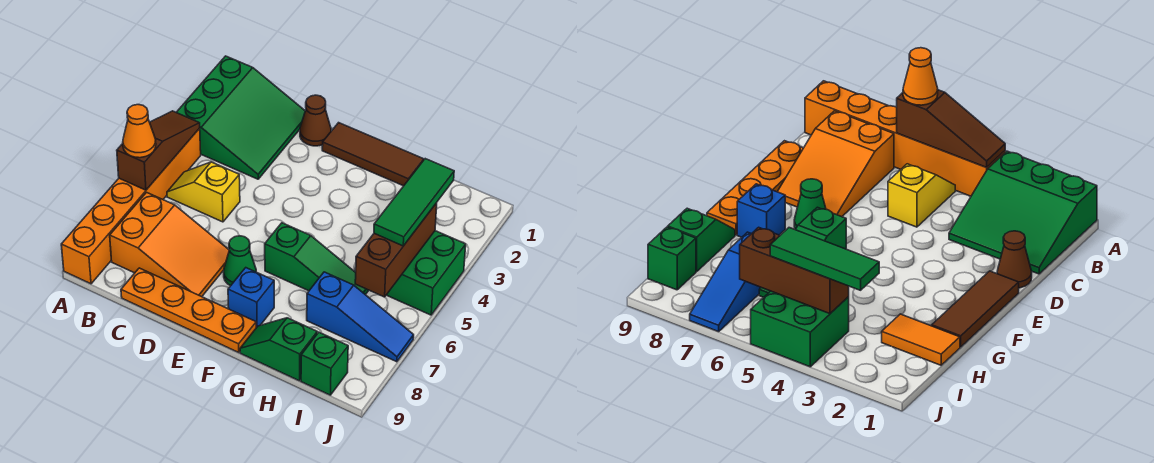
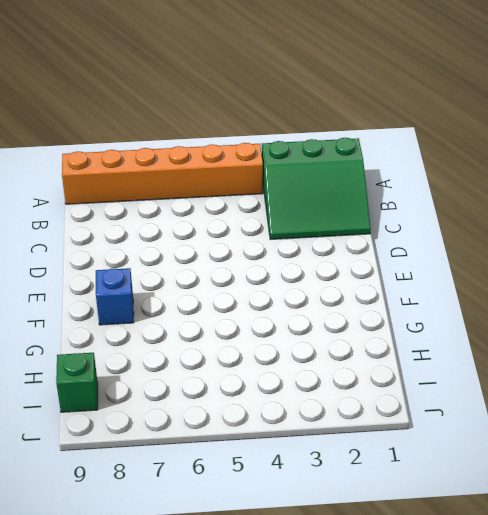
none -> yellow 1x2 slope [167,162,240,222]
none -> orange 2x3 slope [110,192,229,297]
none -> orange 1x4 plate [121,268,256,352]

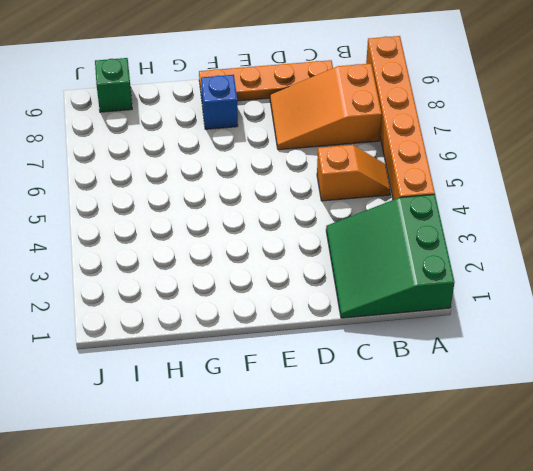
orange 1x2 slope [317,145,391,201] -> yellow 1x2 slope [167,162,240,222]
none -> brown 1x1 cone [300,95,331,146]
none -> brown 1x3 tile [322,123,424,186]
none -> green 1x1 cone [224,236,256,286]

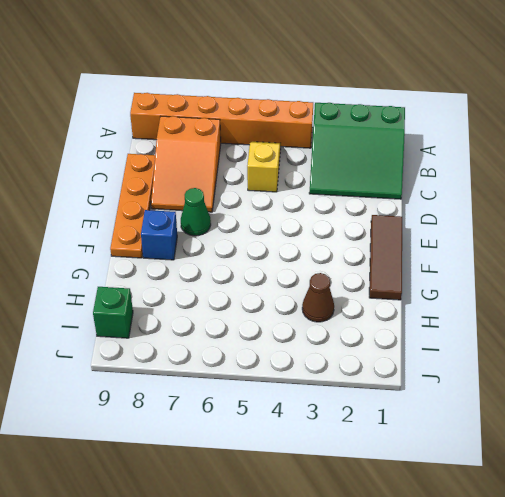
brown 1x1 cone [302,273,334,322] -> brown 1x1 cone moved to [300,95,331,146]
none -> green 1x3 slope [265,223,369,295]
none -> green 1x2 slope [240,318,317,381]
none -> orange 1x2 tile [882,314,960,365]

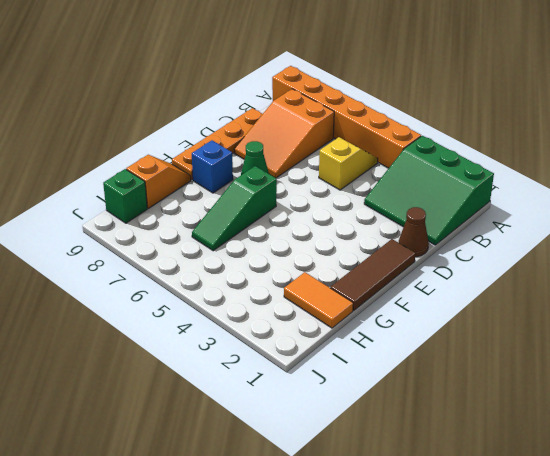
orange 1x2 slope [126,155,191,208] -> green 1x2 slope [240,318,317,381]
none -> blue 1x3 slope [307,272,414,362]
none -> green 2x2 brick [387,231,466,315]
none -> brown 1x3 slope [117,111,200,190]

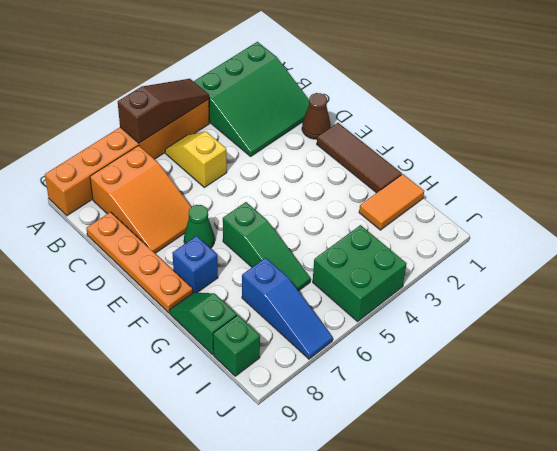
none -> brown 1x3 brick [355,203,437,297]
none -> orange 1x1 cone [123,105,156,158]
none -> green 1x3 tile [374,159,454,246]

